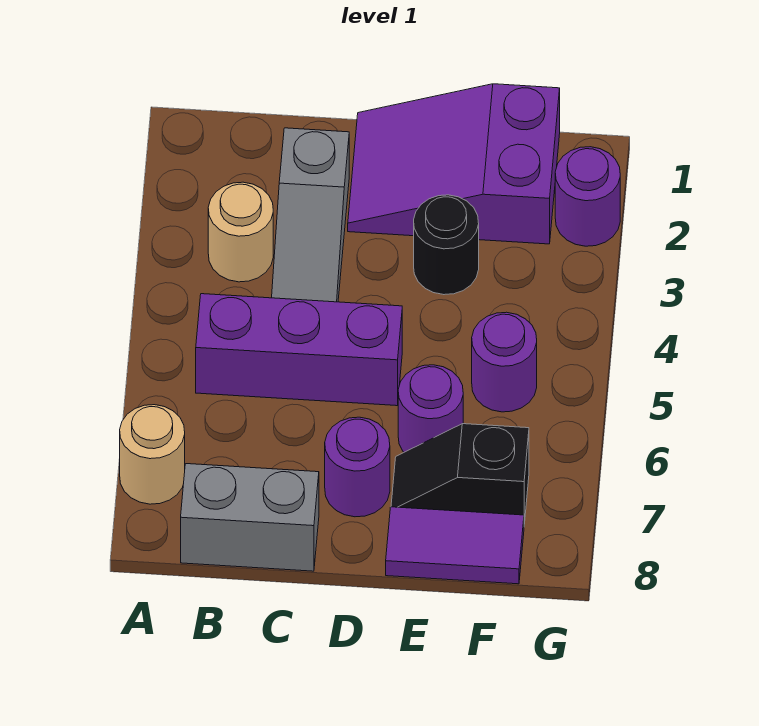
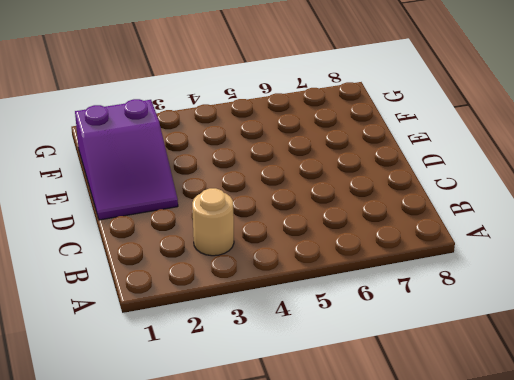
none -> tan 1x1 round brick [120,405,185,504]
none -> purple 1x3 brick [196,294,402,406]
none -> grey 1x2 brick [181,464,319,571]

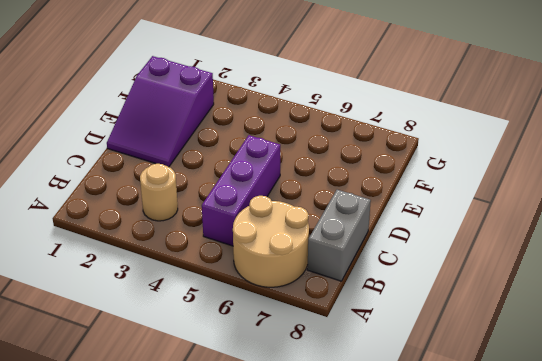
tan 2x2 round brick [233,196,309,287] -> tan 1x1 round brick [120,405,185,504]
none -> grey 1x3 slope [272,128,349,302]
none -> purple 1x1 round brick [325,417,390,517]
none -> black 1x1 round brick [414,195,479,295]

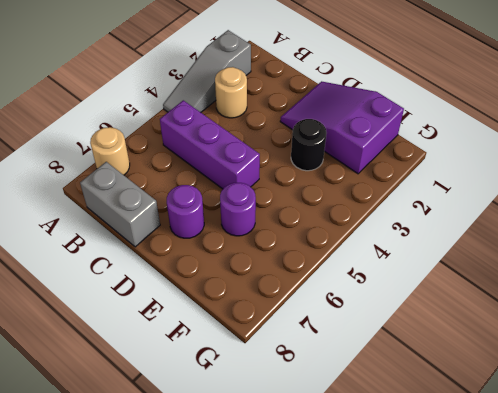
grey 1x3 slope [163,30,251,112] -> grey 1x3 slope moved to [272,128,349,302]
none -> black 1x2 slope [391,424,529,524]
none -> purple 1x2 tile [386,507,524,584]
none -> purple 1x1 round brick [472,312,537,412]

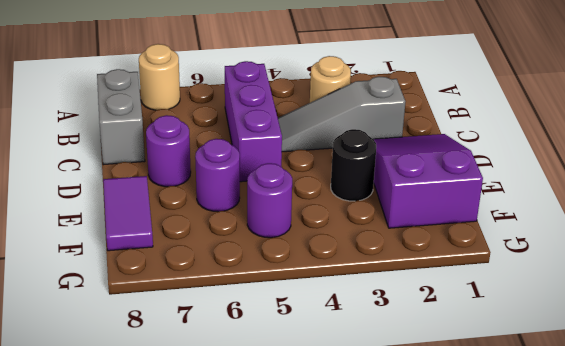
none -> black 1x2 slope [391,424,529,524]
none -> purple 1x1 round brick [555,147,620,246]

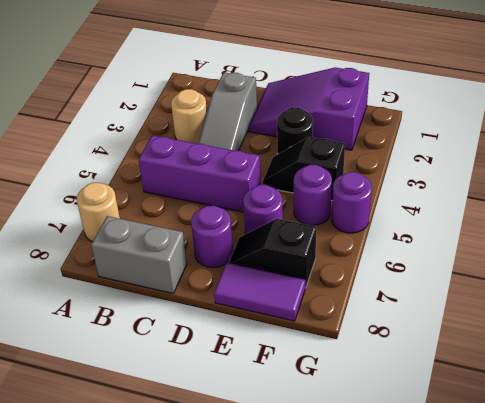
black 1x2 slope [263,137,345,200] -> none
purple 1x1 round brick [332,172,372,233] -> purple 1x1 round brick moved to [555,147,620,246]

